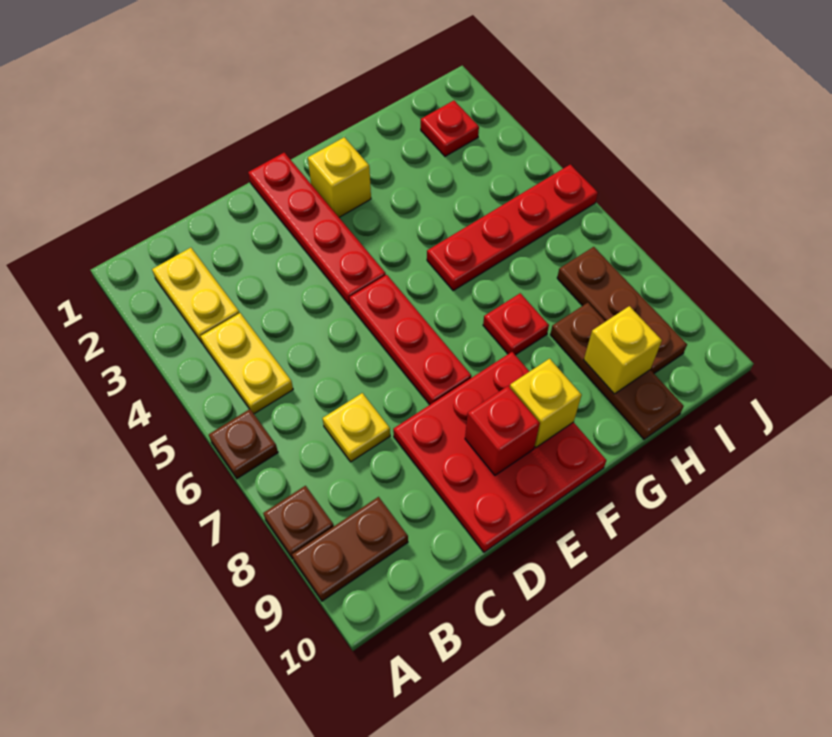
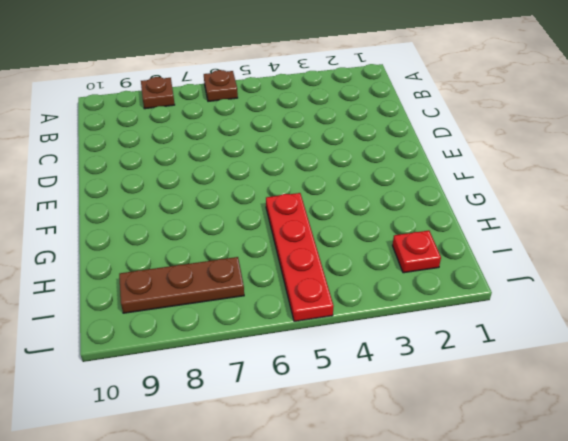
none -> brown 1x2 plate [292,497,408,601]
none -> yellow 1x2 plate [152,248,239,343]
none -> yellow 1x2 plate [201,313,293,414]

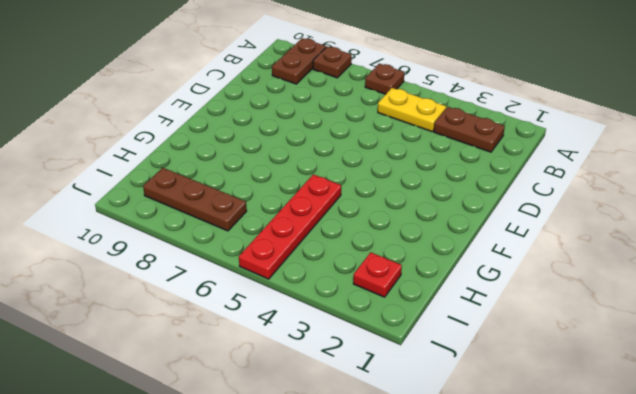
brown 1x2 plate [434,107,505,152] -> yellow 1x2 plate [152,248,239,343]
none -> yellow 1x1 plate [323,393,390,462]
none -> red 3x3 plate [393,352,606,552]
none -> red 1x4 plate [248,153,386,305]

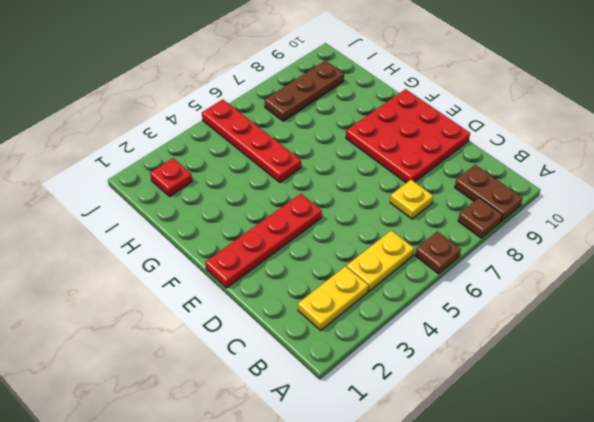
none -> red 1x3 plate [350,275,471,405]
none -> yellow 1x1 brick [308,137,371,217]
none -> red 1x1 plate [483,293,549,355]

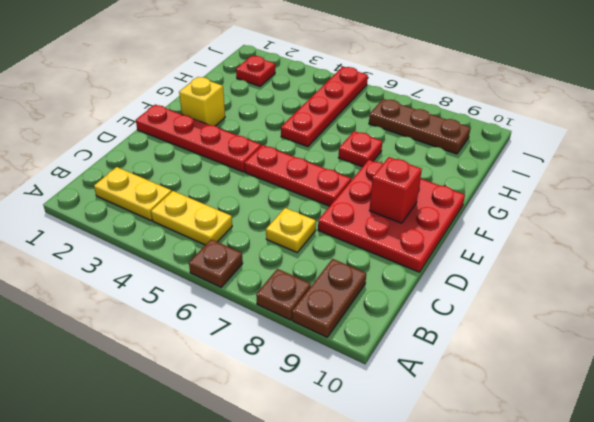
none -> brown 1x3 plate [550,303,683,439]
none -> yellow 1x1 brick [510,359,582,448]
none -> yellow 1x1 brick [584,306,662,394]

